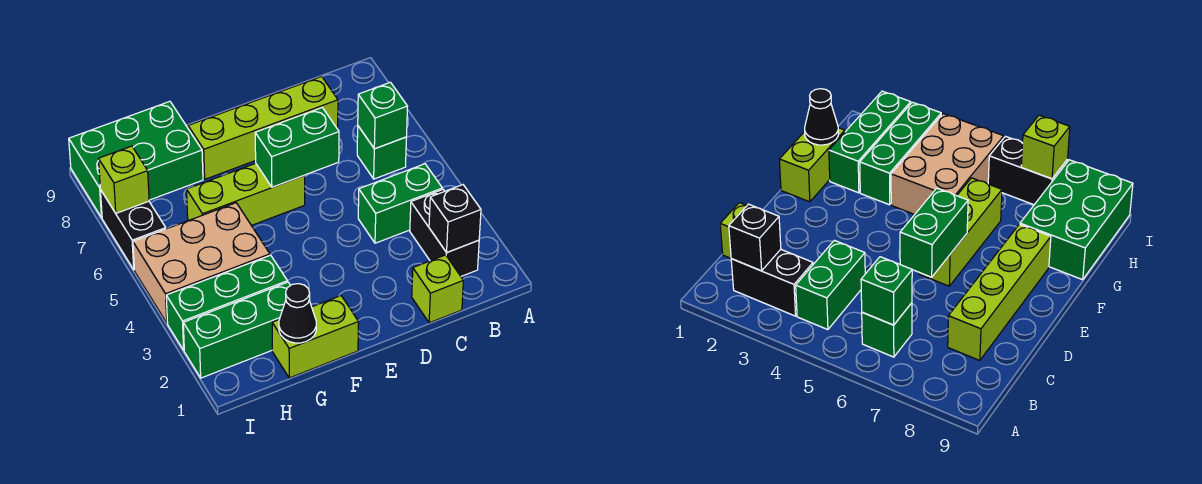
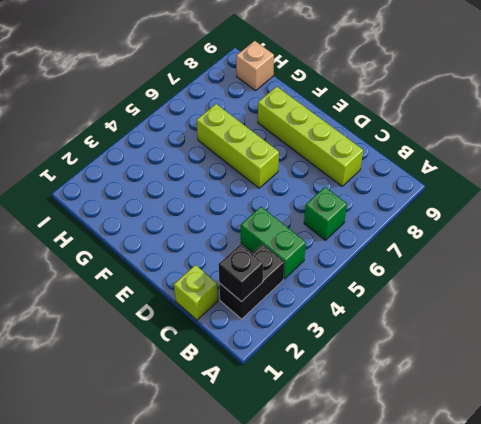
tan 1x1 brick [236,41,274,91] -> green 2x3 brick [69,101,203,218]
none -> lime 1x2 brick [272,296,359,378]
none -> green 1x3 brick [183,282,291,378]
none -> green 1x3 brick [166,255,287,350]

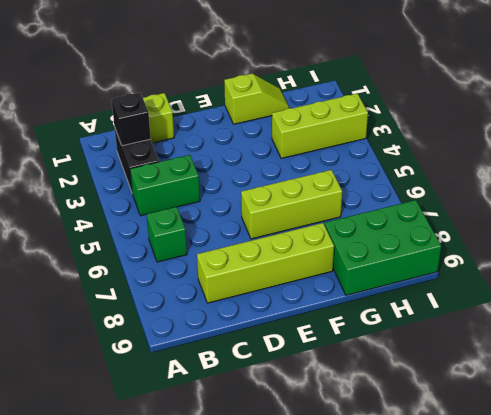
lime 1x2 slope [224,74,289,124] -> lime 1x2 brick [272,296,359,378]
lime 1x3 brick [272,93,368,158] -> green 1x3 brick [166,255,287,350]
none -> green 1x3 brick [183,282,291,378]
none -> tan 2x3 brick [133,203,270,323]
none -> black 1x2 brick [100,190,166,269]

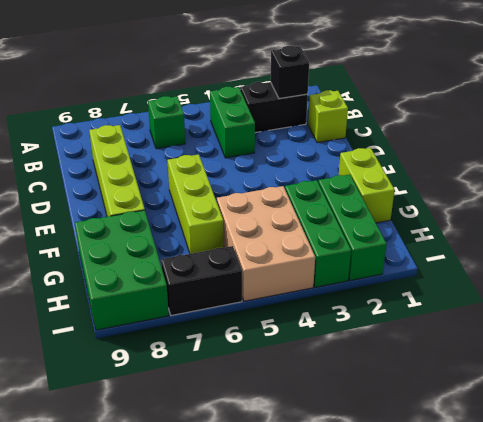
none -> green 1x1 brick [358,82,408,149]
none -> green 1x2 brick [255,108,339,187]
none -> black 1x1 cone [279,284,316,343]

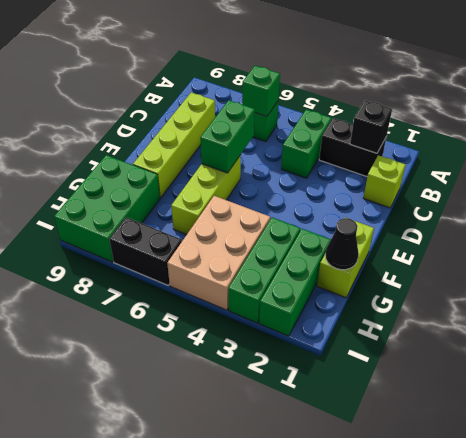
none -> lime 1x1 brick [99,146,149,213]

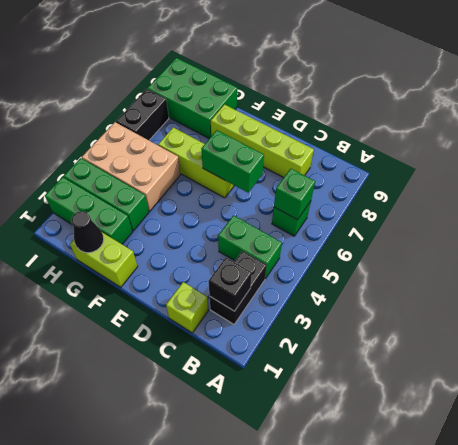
none -> lime 1x1 brick [99,146,149,213]

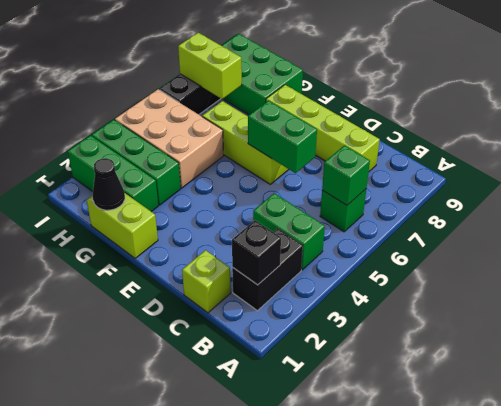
lime 1x2 brick [178,33,242,99] -> lime 1x1 brick [99,146,149,213]

